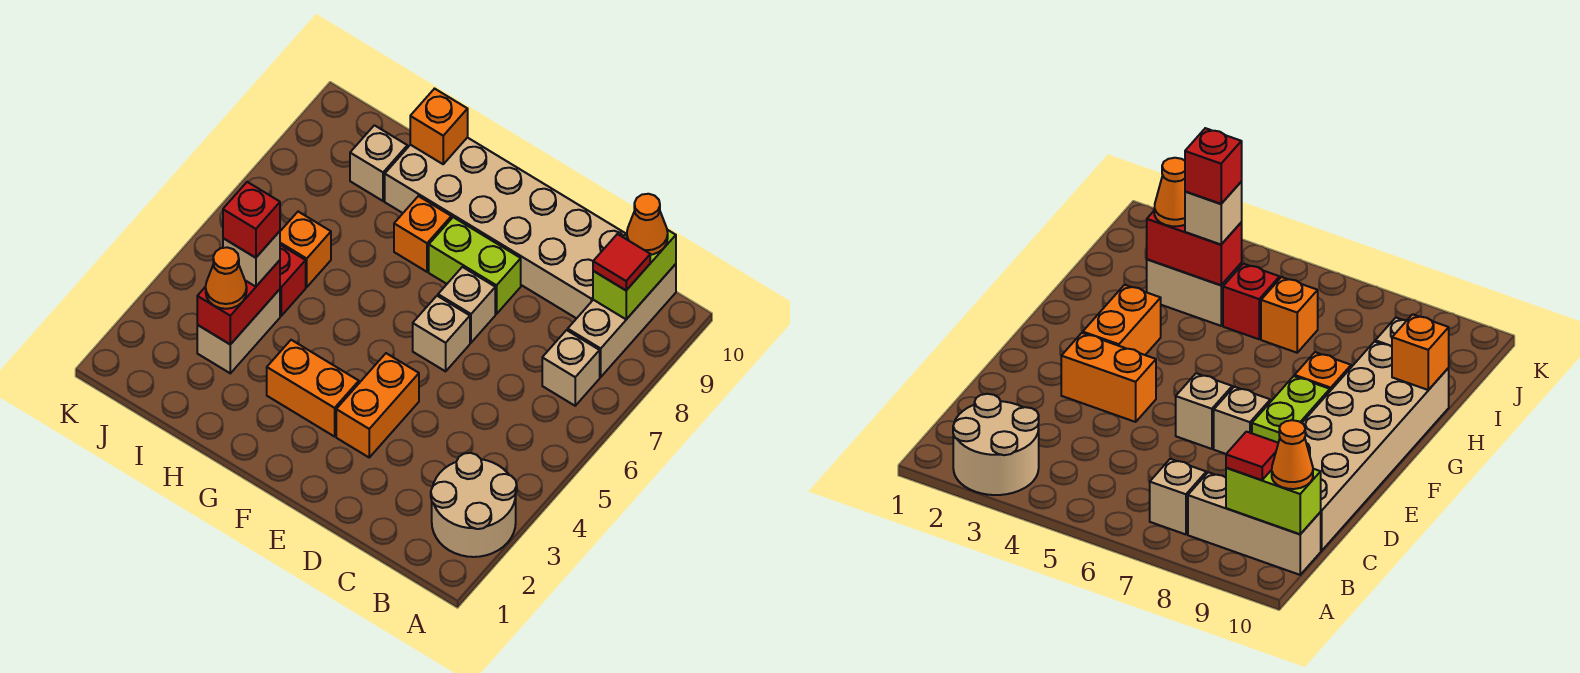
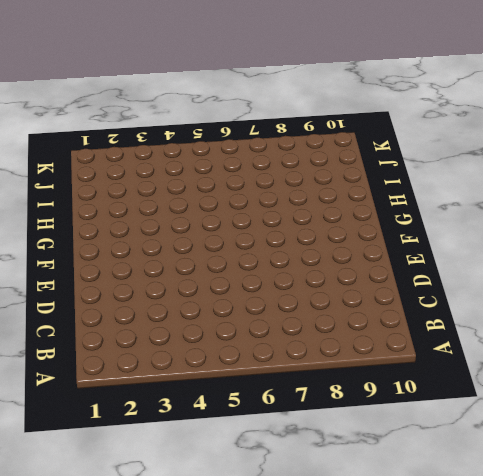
none -> tan 2x2 round brick [431,453,517,557]
none -> tan 1x1 brick [542,330,600,406]
none -> tan 1x3 brick [568,264,676,377]

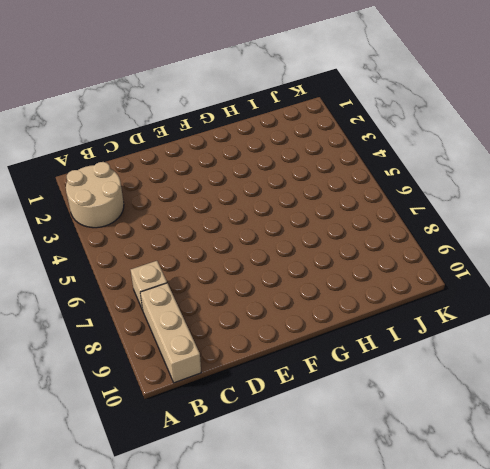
none -> tan 2x6 brick [385,137,626,319]
none -> orange 1x2 brick [336,353,419,457]
none -> tan 1x1 brick [413,296,470,371]

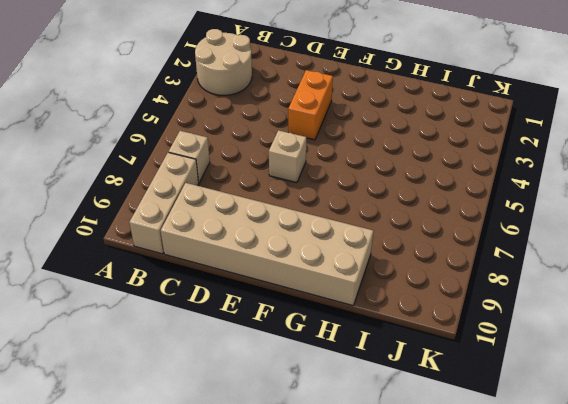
none -> tan 1x1 brick [438,267,495,343]
none -> lime 1x2 brick [429,217,521,314]
none -> orange 1x2 brick [267,340,359,437]

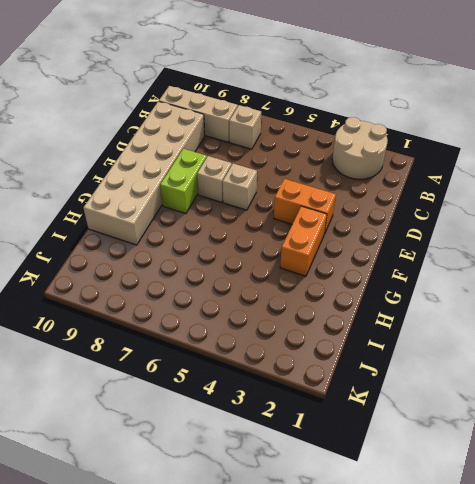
none -> orange 1x1 brick [394,196,451,272]
none -> tan 1x2 brick [197,289,280,373]
none -> red 1x1 brick [280,245,306,316]

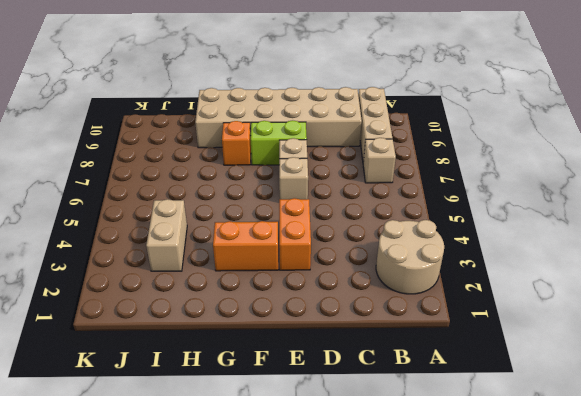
none -> red 1x1 brick [280,245,306,316]
none -> orange 1x1 brick [280,212,331,287]
none -> tan 1x1 brick [350,125,407,201]

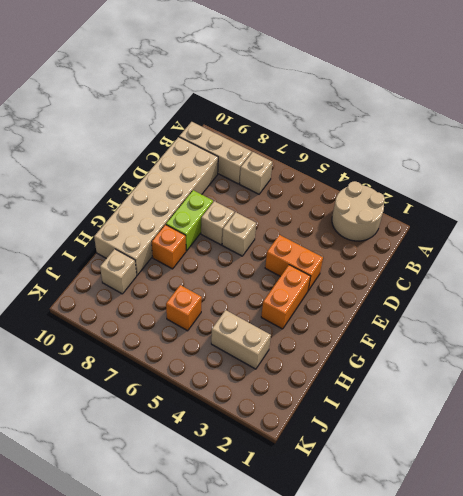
none -> red 1x1 brick [280,245,306,316]
none -> lime 1x2 brick [593,230,676,319]
none -> orange 1x1 brick [410,89,468,164]

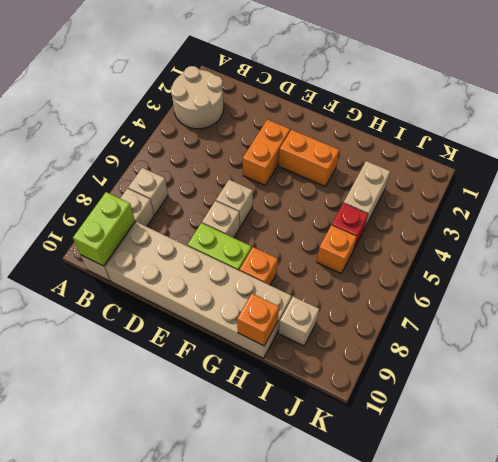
none -> red 1x2 brick [197,260,280,344]
none -> red 1x1 tile [593,234,650,290]
none -> orange 1x1 cone [627,194,668,255]

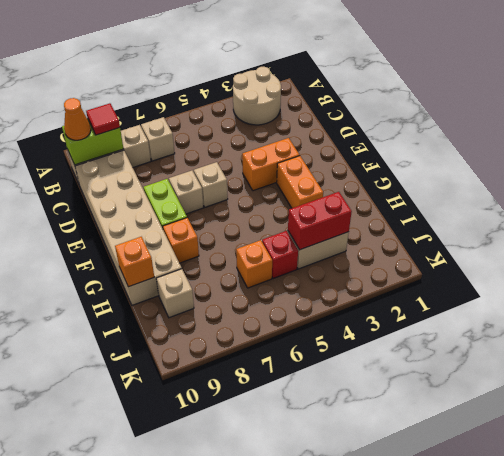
none -> orange 1x1 cone [206,247,247,309]
none -> tan 1x1 brick [223,231,280,287]
none -> red 1x1 brick [223,182,280,258]

